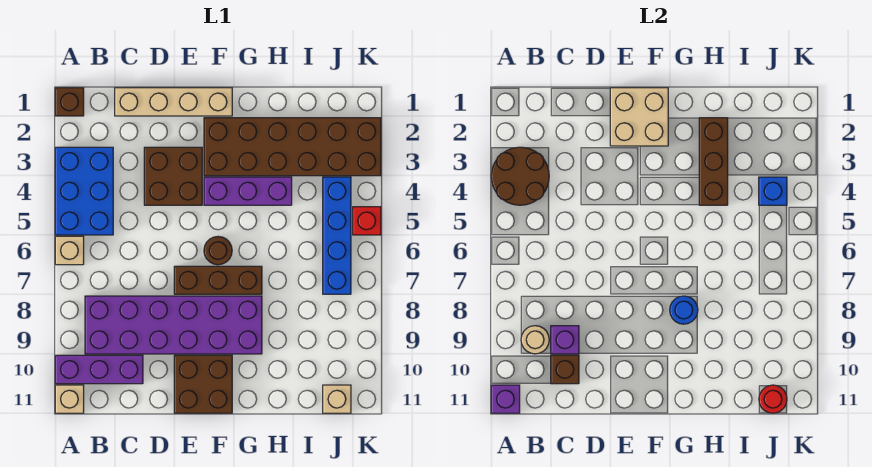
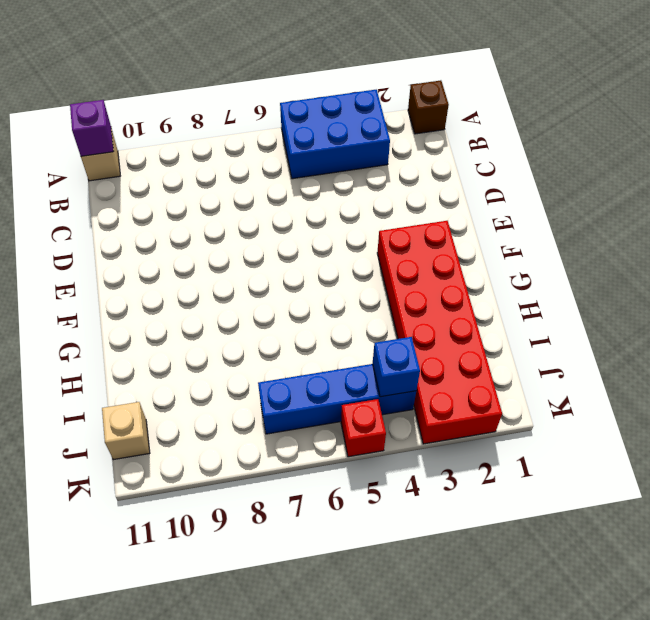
red 2x6 brick [377,221,502,444] -> brown 2x6 brick [204,118,381,176]
none -> tan 1x1 brick [55,236,84,265]
none -> purple 1x3 brick [55,355,143,384]
none -> purple 2x6 brick [85,296,262,354]

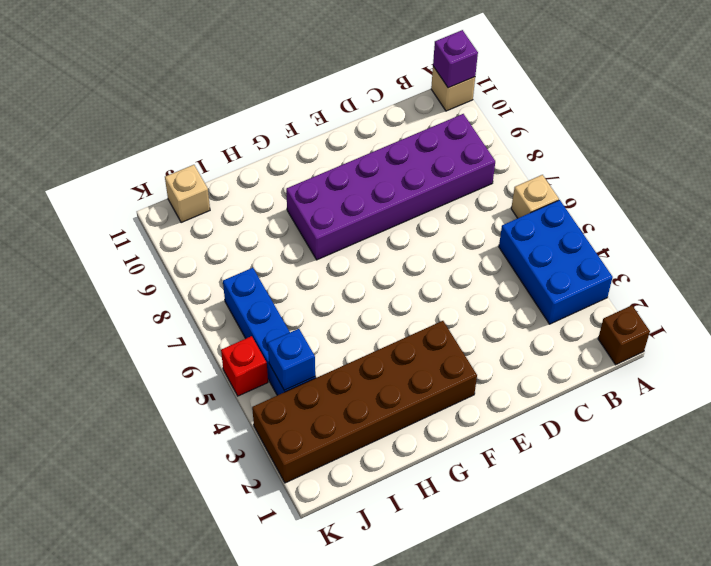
none -> purple 1x3 brick [55,355,143,384]
none -> tan 1x4 brick [115,88,232,116]
none -> brown 2x2 brick [144,147,202,205]

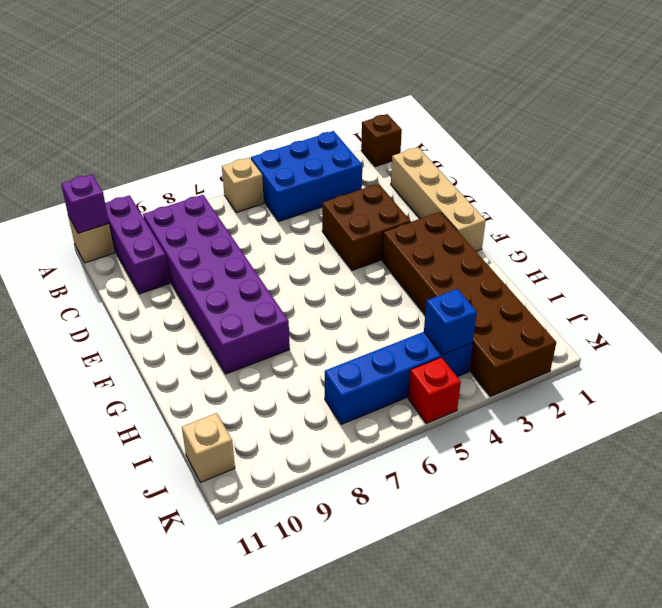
none -> brown 1x3 brick [174,266,262,294]
none -> brown 2x2 brick [174,355,232,413]
none -> purple 1x3 brick [204,177,292,205]

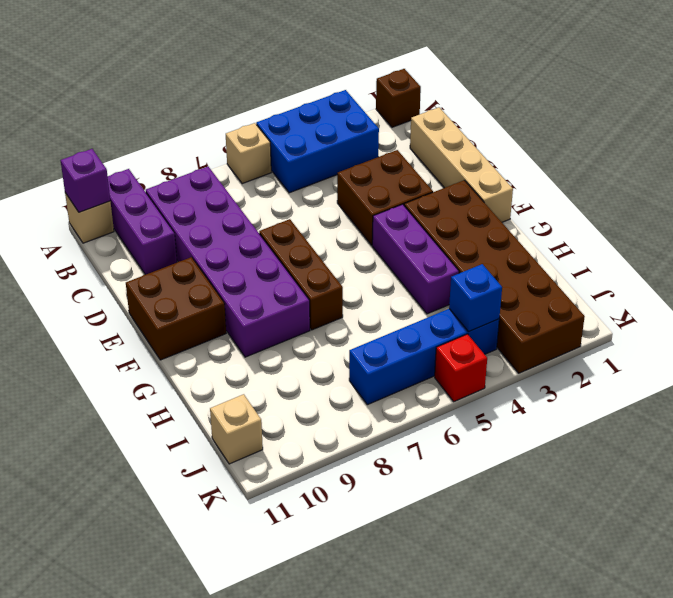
none -> brown 1x1 round brick [204,237,232,265]
none -> brown 2x2 round brick [491,147,549,205]
none -> tan 1x1 round brick [521,326,549,354]

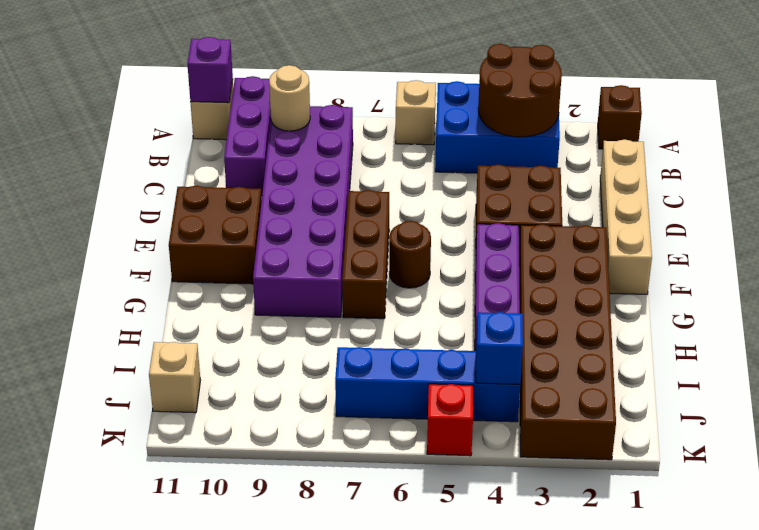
none -> purple 1x1 brick [551,326,579,354]
none -> brown 1x1 brick [551,355,579,384]
none -> tan 2x2 brick [610,88,668,146]

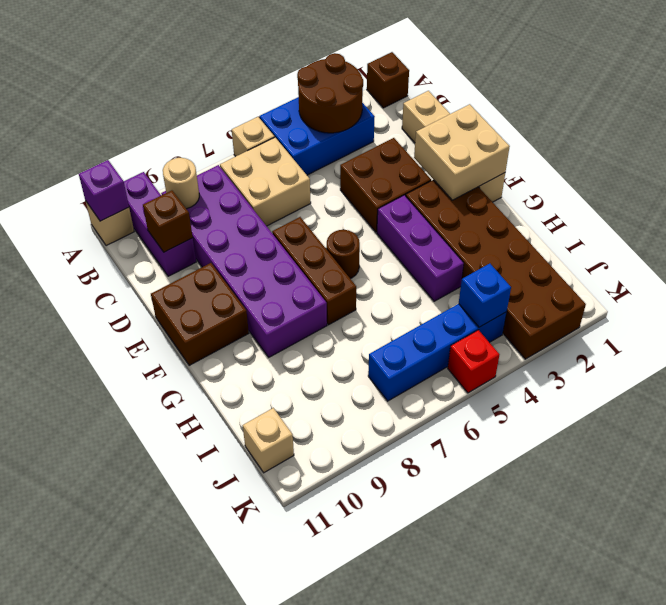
tan 2x2 brick [220,137,311,226] -> none
none -> purple 1x1 brick [551,326,579,354]
none -> blue 1x1 round brick [670,296,698,324]
none -> brown 1x3 brick [699,118,728,205]

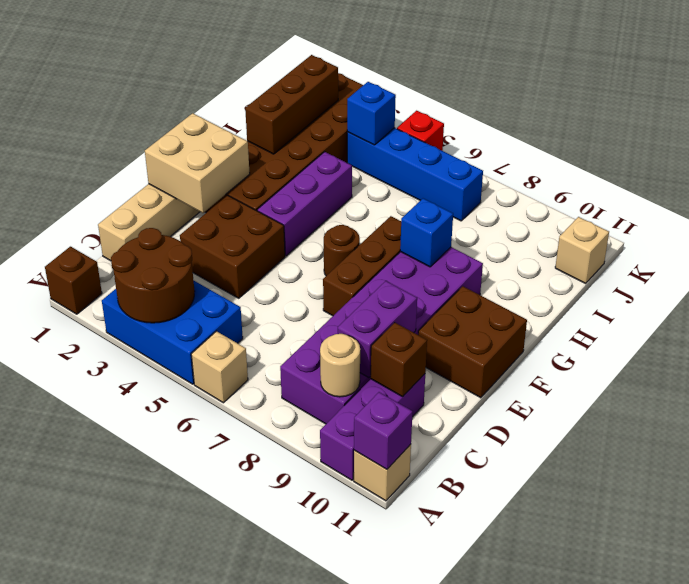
purple 1x2 brick [338,281,417,378] -> purple 1x1 brick [551,326,579,354]
blue 1x1 brick [400,198,453,267] -> blue 1x1 round brick [670,296,698,324]
brown 1x3 brick [245,55,338,154] -> brown 1x3 brick turned to [699,118,728,205]
none -> red 1x1 round brick [759,385,787,413]

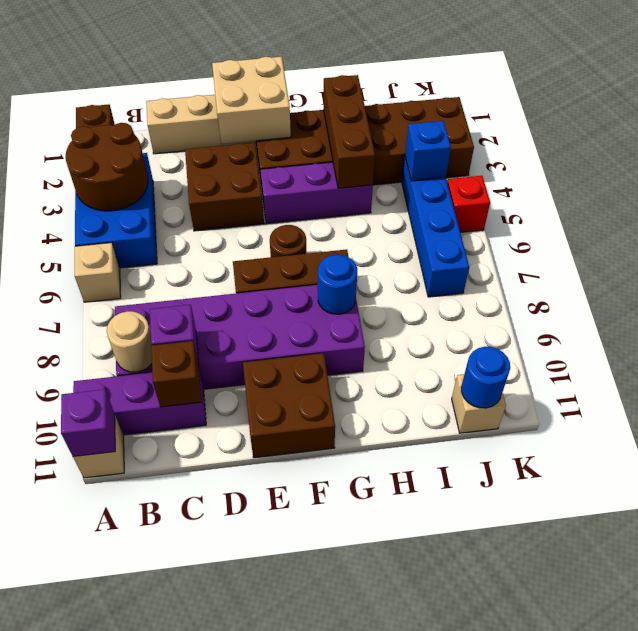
blue 1x1 round brick [461,347,510,408] -> red 1x1 round brick [759,385,787,413]

